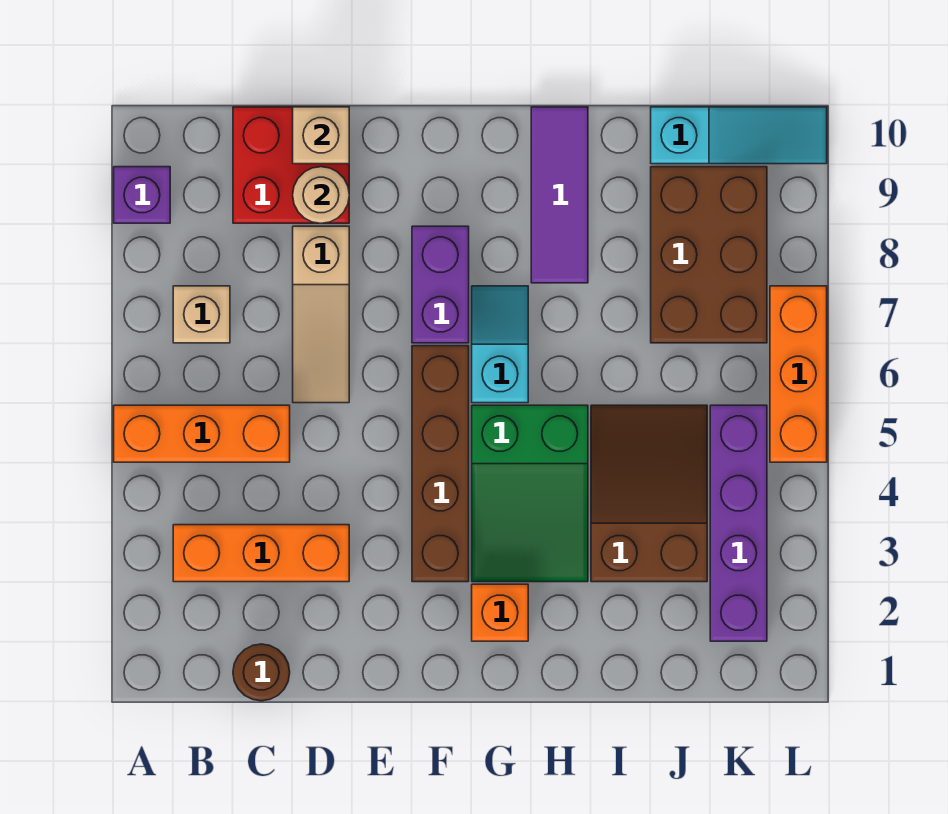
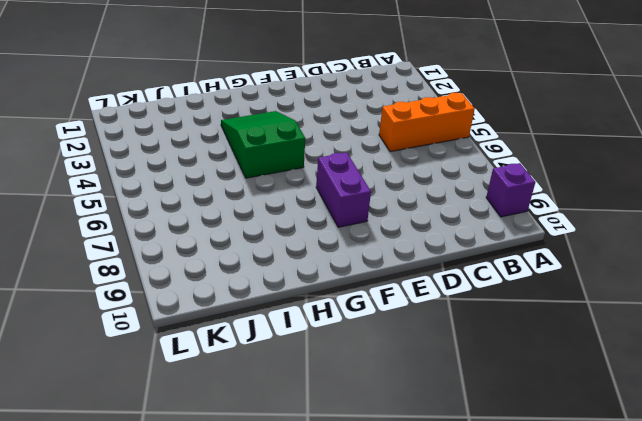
none -> orange 1x3 brick [173,525,349,582]
none -> tan 1x1 brick [173,286,230,343]
none -> brown 1x1 round brick [233,644,290,701]

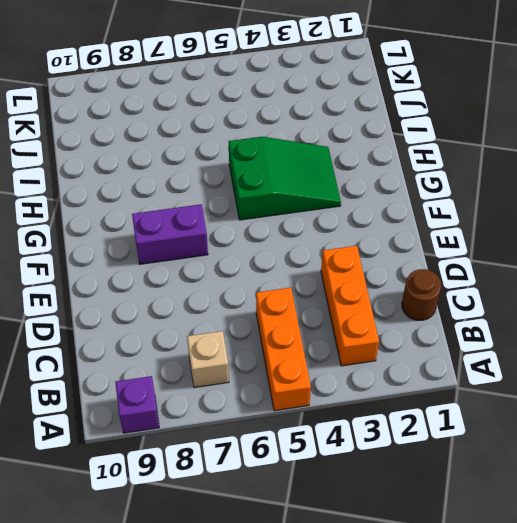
none -> red 2x2 brick [233,107,349,223]
none -> tan 1x3 slope [293,226,349,403]
none -> brown 1x4 brick [412,346,469,582]

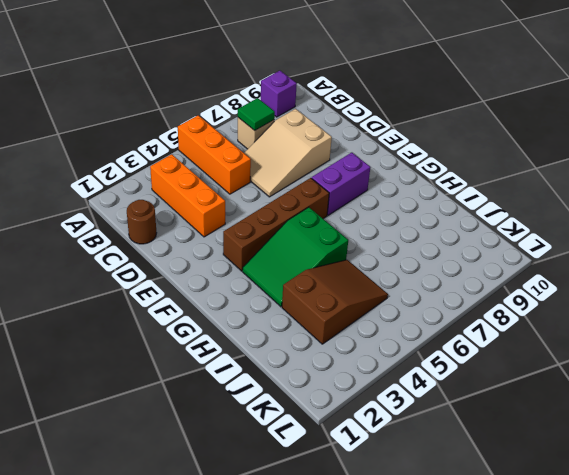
green 1x1 tile [238,98,275,131] -> none
tan 2x3 slope [244,109,332,197] -> tan 1x3 slope [293,226,349,403]
none -> red 2x2 brick [233,107,349,223]
none -> orange 1x1 brick [472,584,528,641]
none -> cyan 1x2 slope [472,286,528,403]

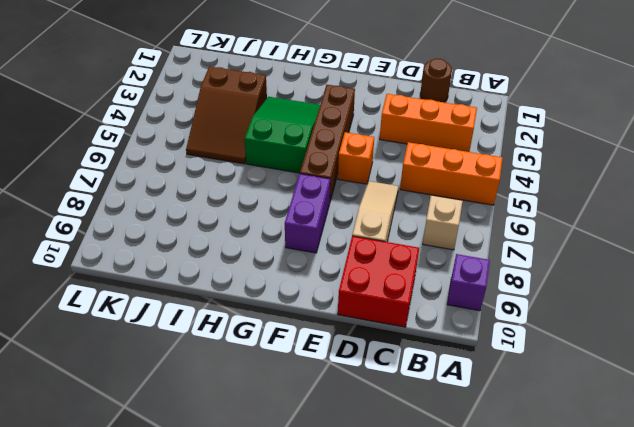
orange 1x1 brick [338,132,374,184] -> orange 1x1 brick moved to [472,584,528,641]
none -> cyan 1x2 slope [472,286,528,403]
none -> purple 1x3 tile [531,107,588,283]
none -> brown 2x3 brick [651,167,767,343]

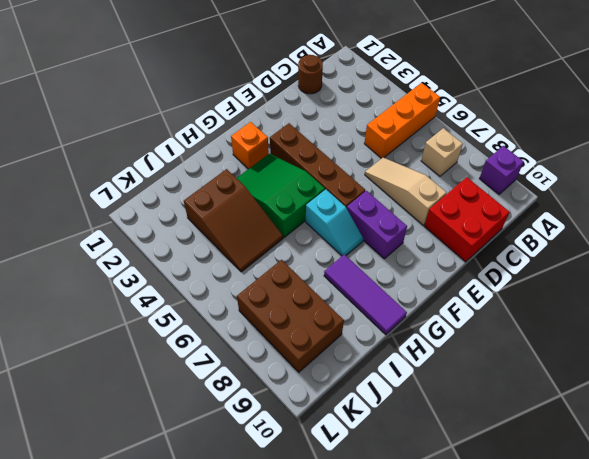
none -> orange 1x3 brick [173,525,349,582]
none -> cyan 1x3 slope [651,107,827,164]
none -> purple 1x4 brick [710,405,767,641]

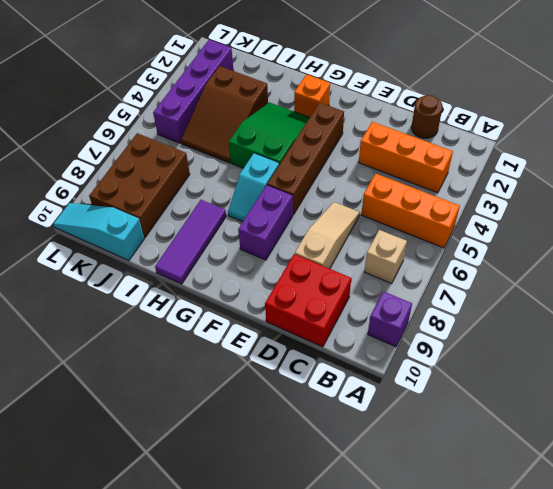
none -> orange 1x3 brick [770,286,827,462]
none -> tan 1x1 round brick [293,167,349,223]
none -> tan 1x1 brick [293,107,349,164]

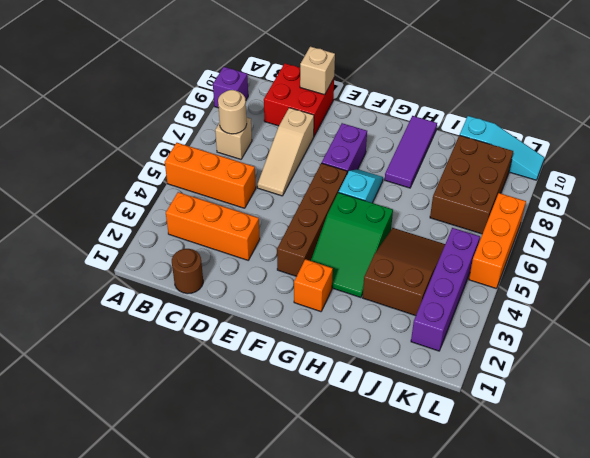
tan 1x1 round brick [218,90,247,134] -> tan 1x1 round brick moved to [293,167,349,223]

